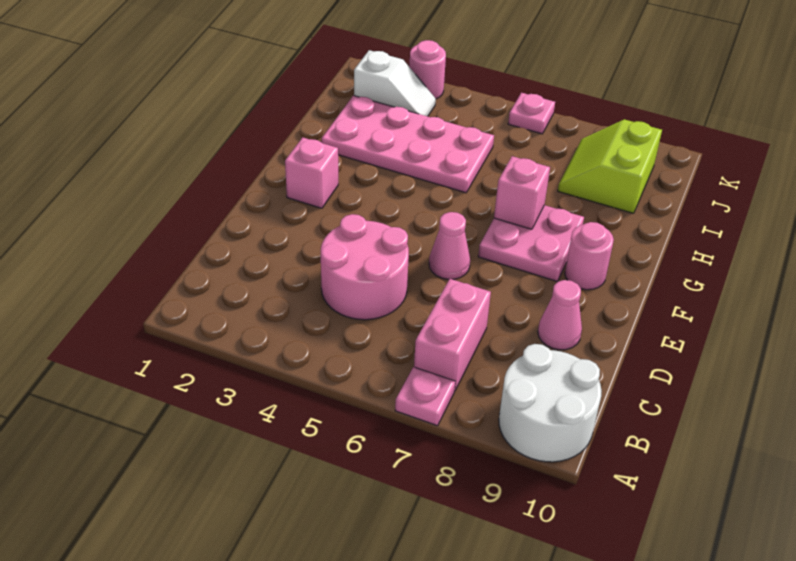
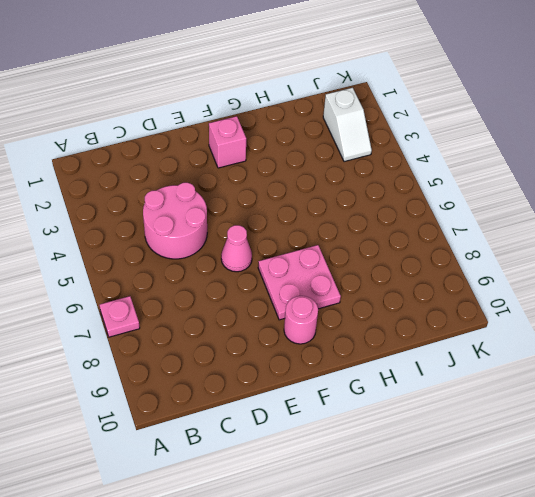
none -> white 2x2 round brick [499,344,602,462]
none -> pink 1x2 brick [414,279,491,390]
none -> pink 1x1 cone [538,280,582,350]

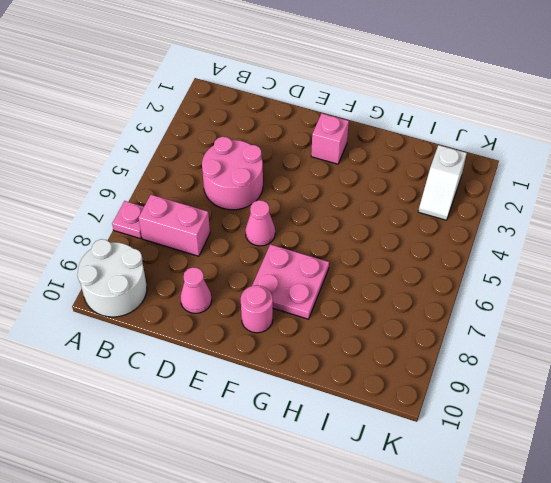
none -> pink 2x4 plate [322,96,494,193]
none -> lime 2x2 slope [558,119,662,213]
none -> pink 1x1 round brick [409,40,446,99]

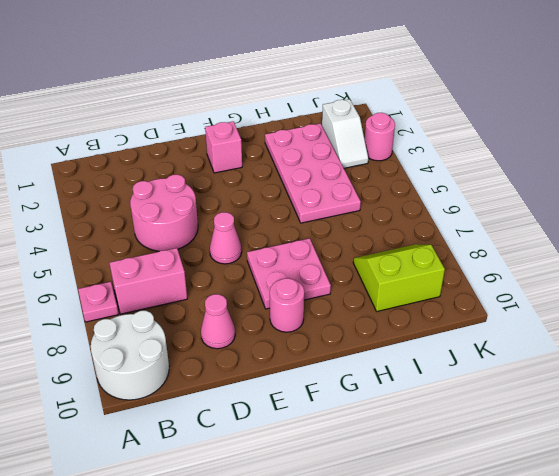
none -> pink 1x1 plate [508,93,555,134]
none -> pink 1x1 brick [494,156,550,229]

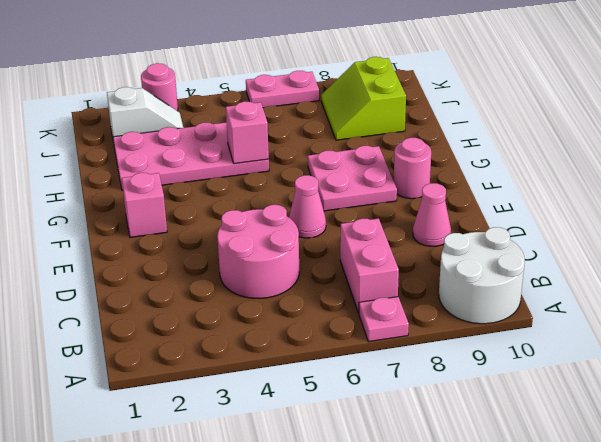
pink 1x1 brick [226,101,269,164] -> pink 1x1 brick moved to [494,156,550,229]
pink 1x2 plate [246,71,319,108] -> pink 1x1 plate [508,93,555,134]

